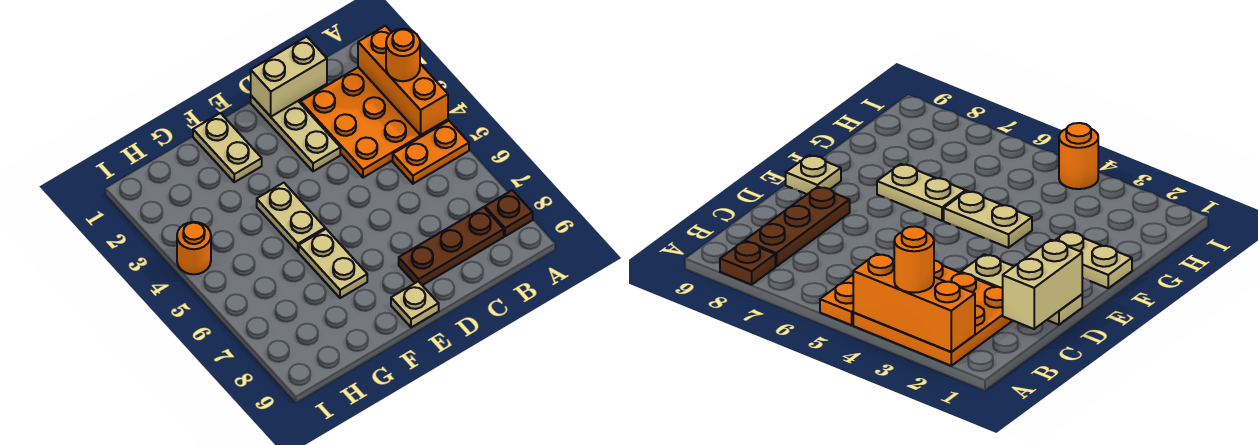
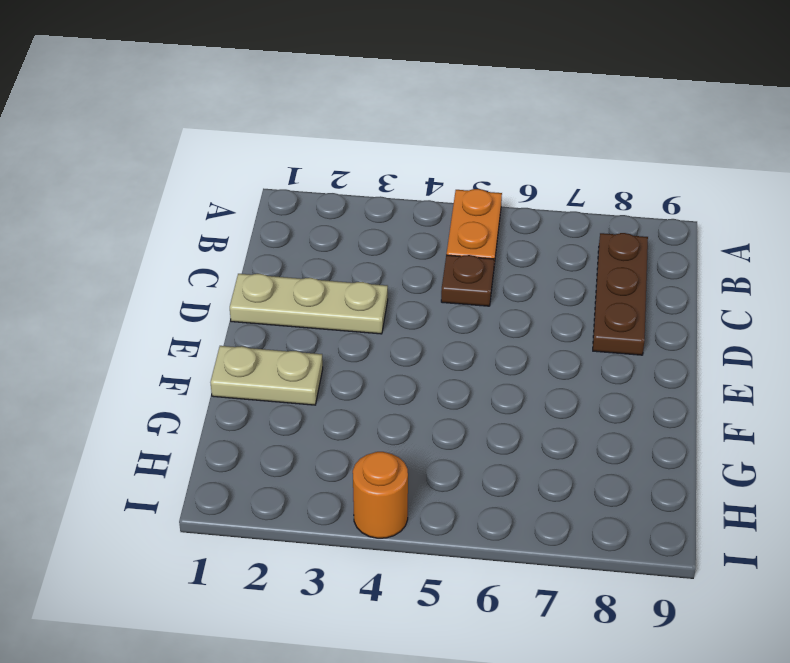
brown 1x1 plate [441,255,494,306] -> brown 1x1 plate moved to [485,190,533,236]
none -> orange 3x3 plate [301,67,448,178]
none -> tan 1x1 plate [391,281,439,327]
none -> tan 1x2 plate [257,183,325,252]

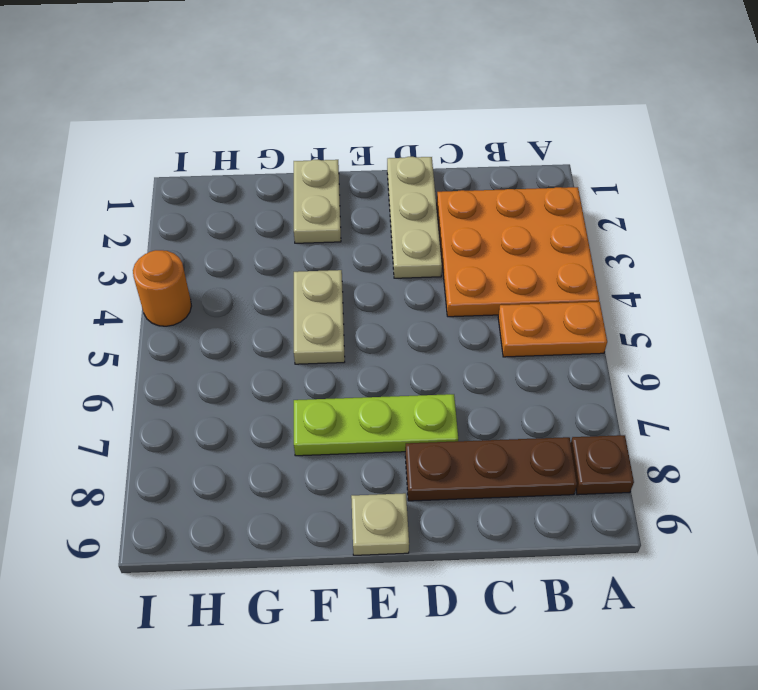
lime 1x3 plate [294,394,458,456] -> tan 1x2 plate [299,229,367,298]
none -> orange 1x3 brick [358,26,448,135]
none -> tan 1x2 brick [251,37,327,117]
none -> orange 1x1 round brick [386,29,420,81]

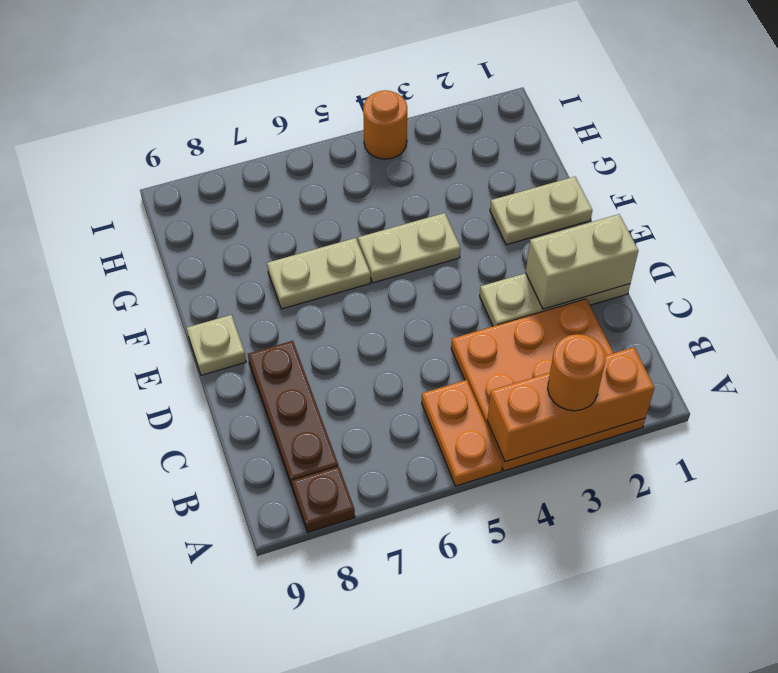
tan 1x2 brick [526,214,638,309] -> tan 1x2 brick turned to [251,37,327,117]

